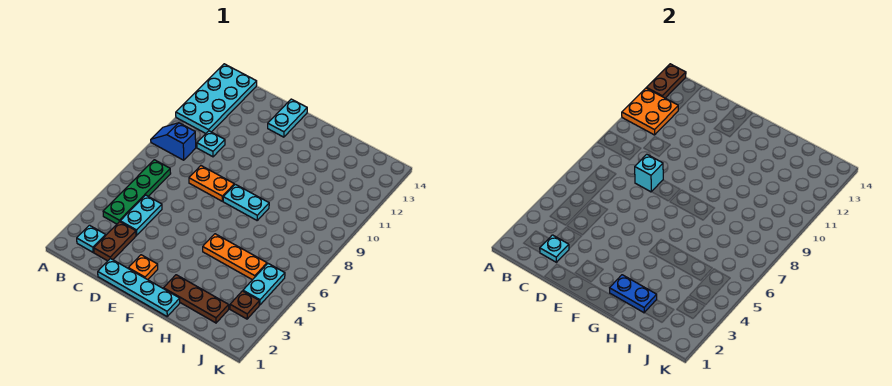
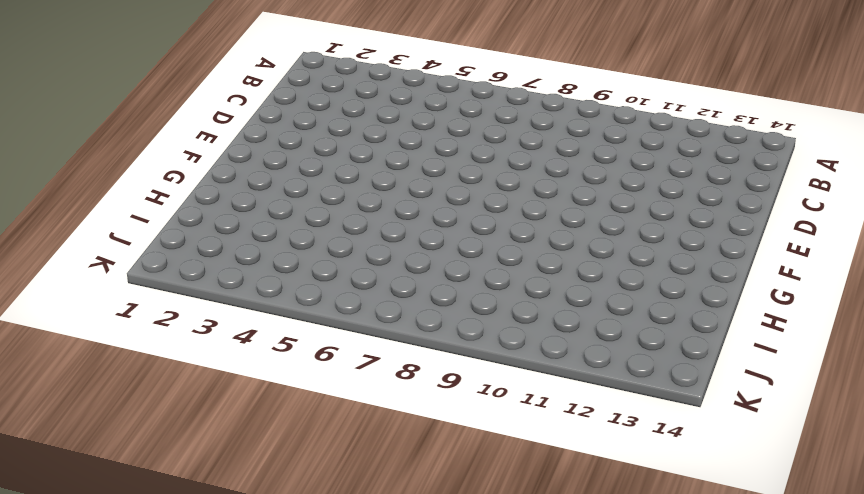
none -> blue 1x2 slope [151,123,196,160]
none -> cyan 2x4 plate [176,64,257,133]
none -> cyan 1x1 plate [77,225,106,252]

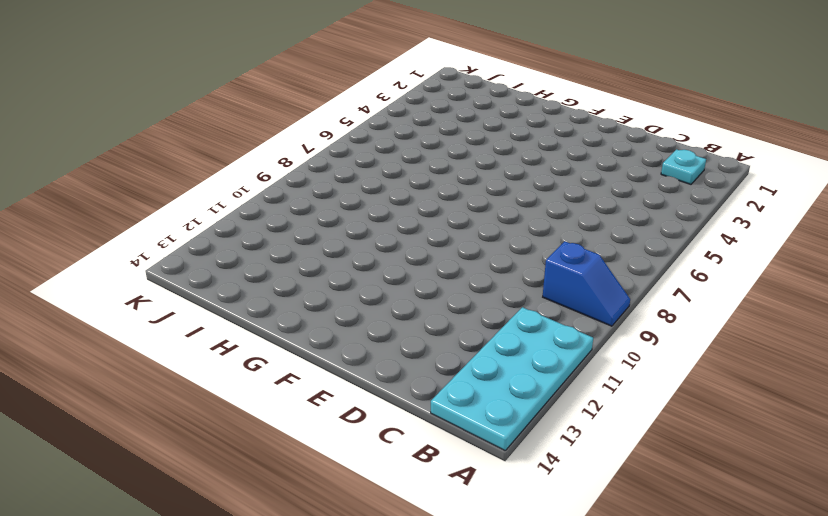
none -> green 1x4 plate [103,160,171,224]
none -> brown 1x2 plate [94,222,136,261]
none -> cyan 1x2 plate [120,195,162,235]

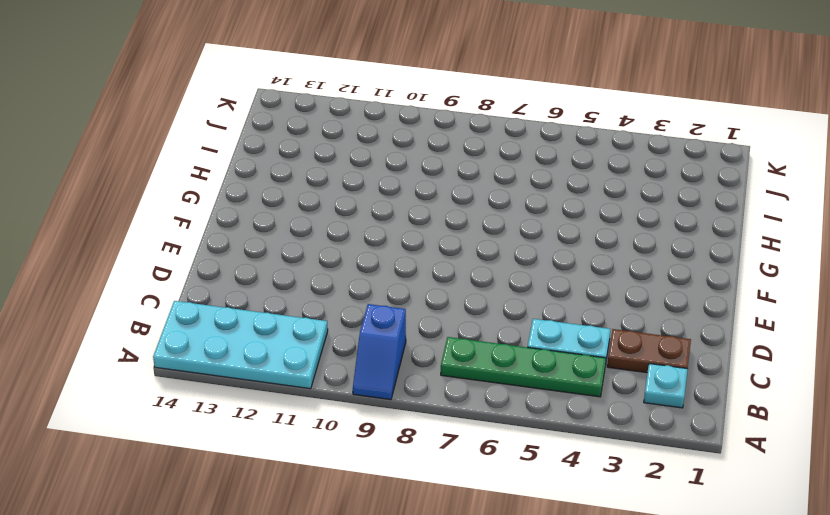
none -> cyan 1x1 plate [197,131,225,157]
none -> cyan 1x4 plate [98,258,180,316]
none -> orange 1x2 plate [189,166,234,201]

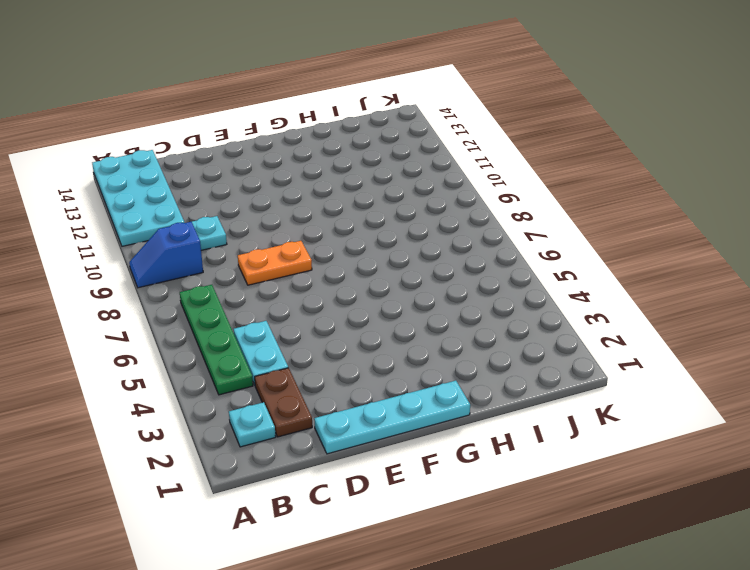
none -> orange 1x1 plate [128,255,158,280]
none -> cyan 1x2 plate [268,99,307,137]
none -> cyan 1x2 plate [223,184,269,220]

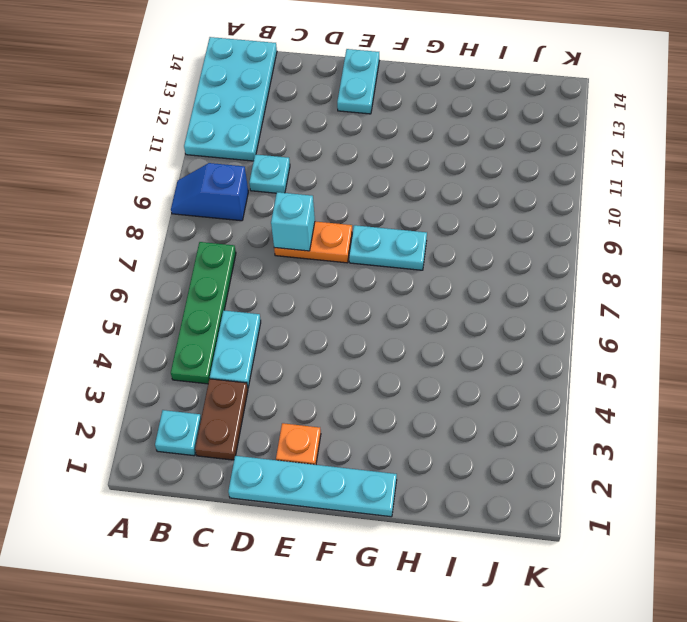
none -> brown 1x3 plate [164,275,229,323]
none -> orange 1x3 plate [203,234,267,280]
none -> brown 1x1 plate [230,291,259,319]

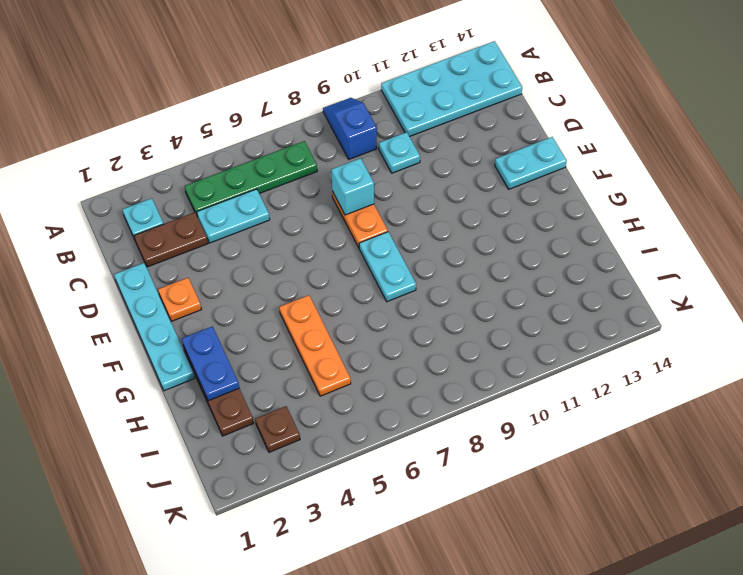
none -> cyan 1x2 plate [243,264,285,305]
none -> orange 2x2 plate [622,88,678,135]
none -> brown 1x2 plate [647,64,686,98]

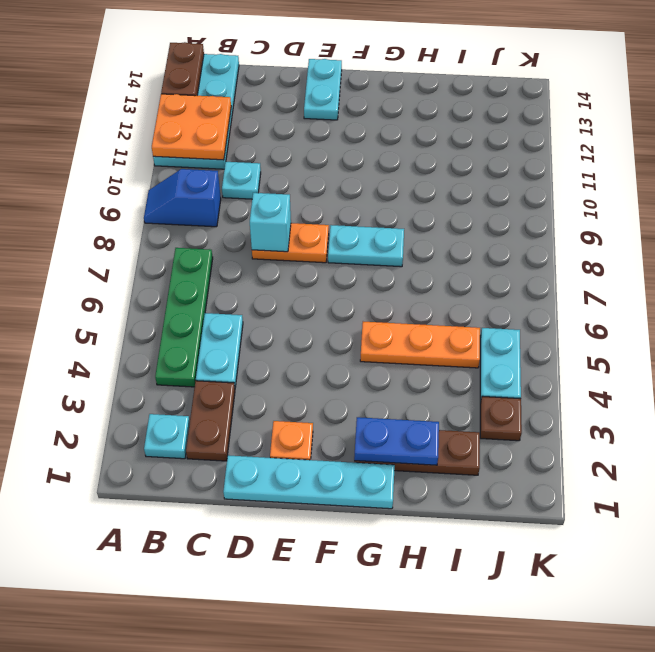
none -> cyan 1x1 plate [540,235,569,262]

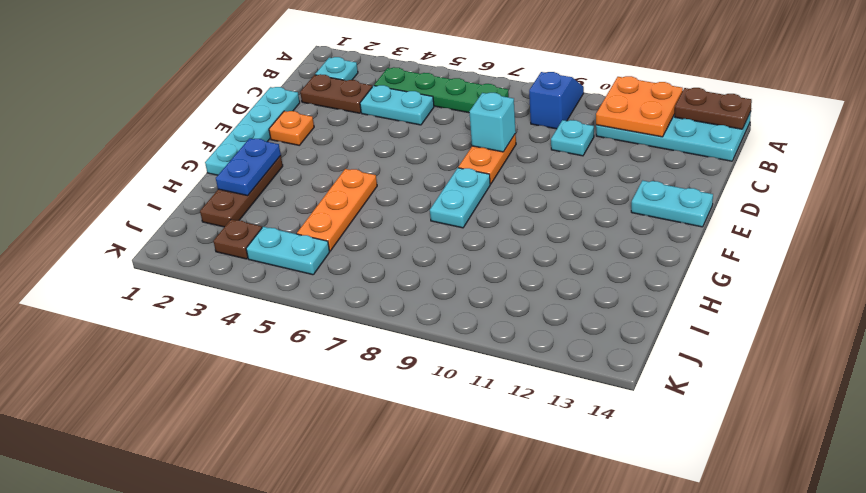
none -> cyan 1x1 plate [540,235,569,262]

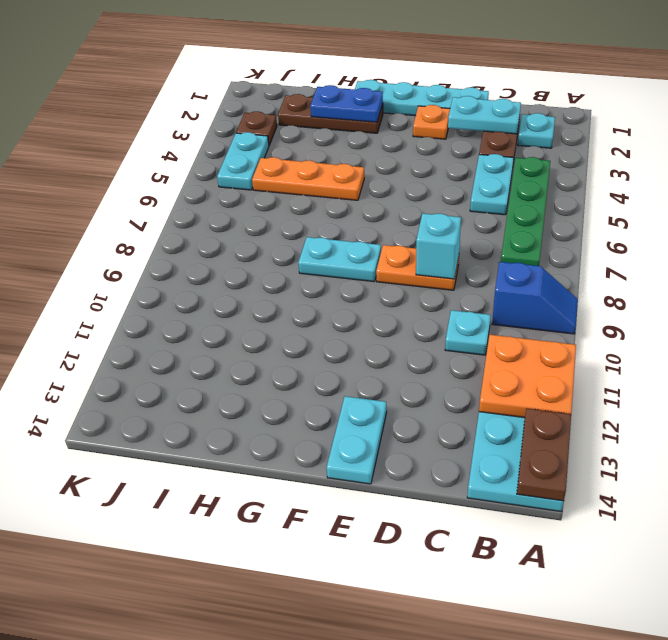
cyan 1x2 plate [448,96,521,134] -> cyan 1x1 plate [540,235,569,262]

